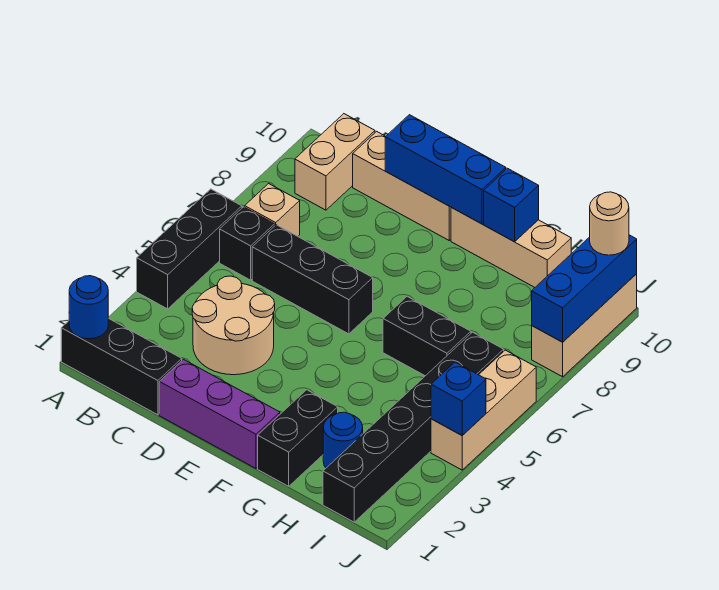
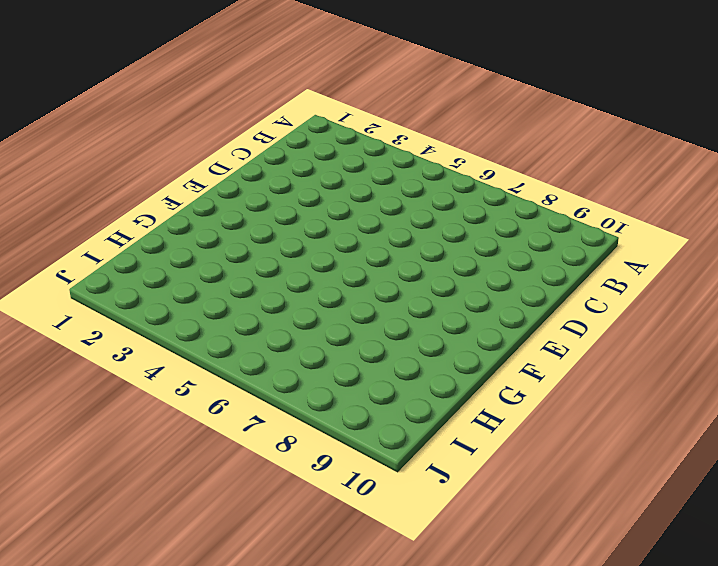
none -> black 1x3 brick [61,318,182,415]
none -> black 1x3 brick [137,189,242,309]
none -> black 1x1 brick [220,207,275,280]

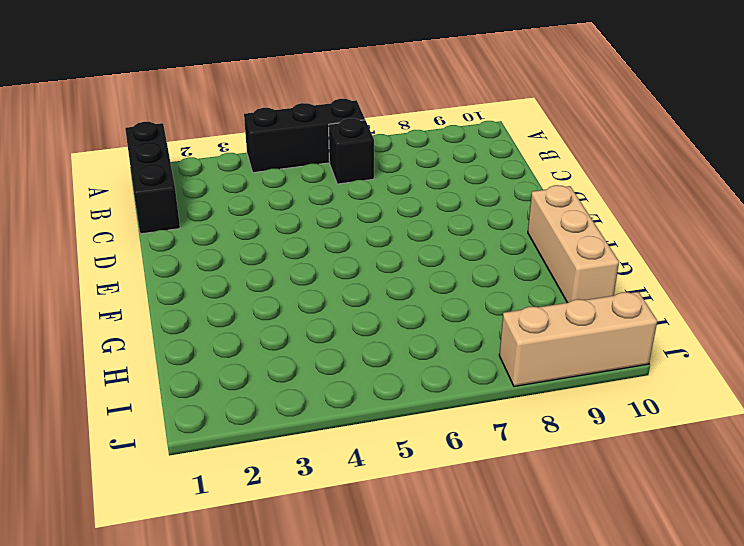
none -> tan 1x1 brick [245,184,300,236]
none -> tan 1x2 brick [295,114,375,210]
none -> tan 2x2 round brick [192,276,275,375]

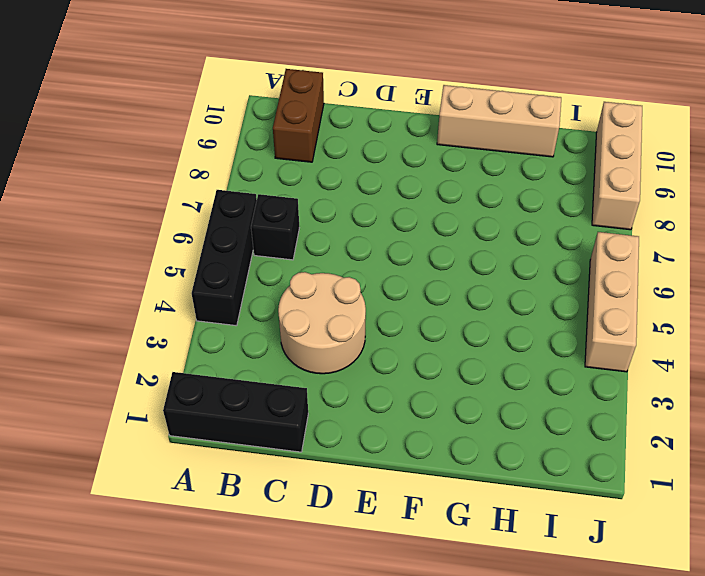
brown 1x2 brick [273,69,324,162] -> tan 1x2 brick [295,114,375,210]
none -> tan 1x1 brick [245,184,300,236]
none -> black 1x3 brick [252,225,373,334]
none -> tan 1x3 brick [353,131,451,240]

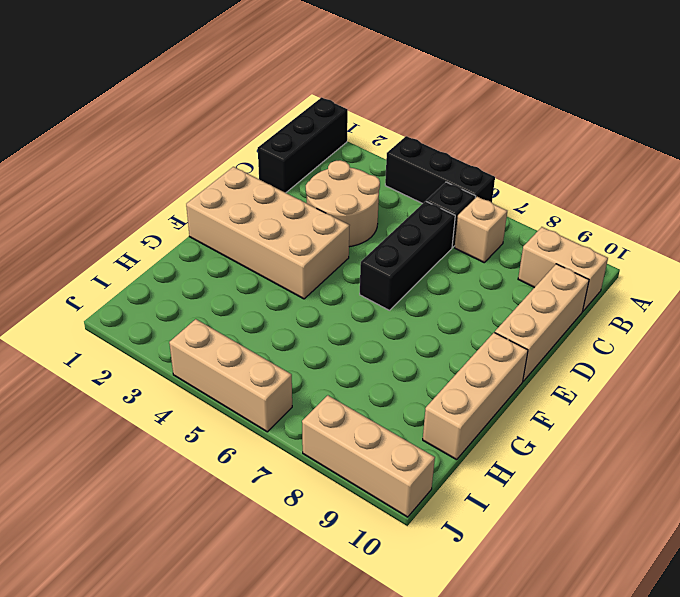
tan 2x4 brick [186,167,350,299] -> purple 1x3 brick [159,359,280,468]
none -> black 1x2 brick [258,390,338,486]
none -> black 1x2 brick [383,297,471,376]
none -> blue 1x1 round brick [323,412,363,468]

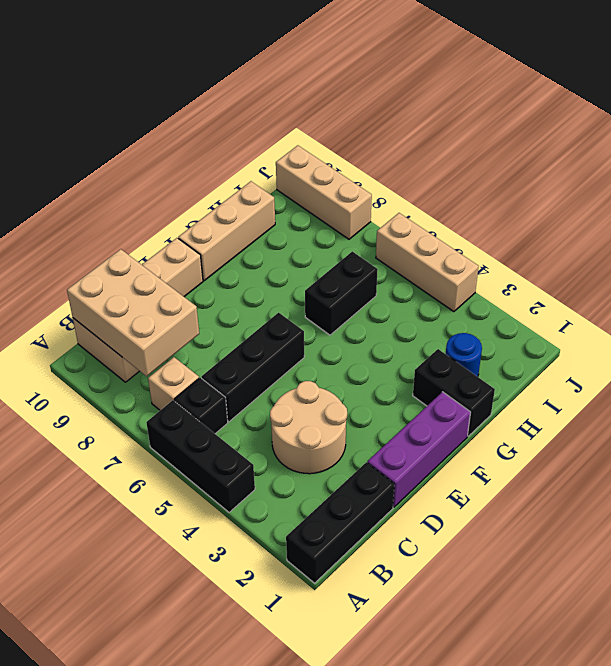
tan 2x3 brick [67,249,199,376] -> none
none -> black 1x6 brick [323,332,504,522]
none -> blue 1x1 round brick [69,276,108,339]
none -> blue 1x3 brick [385,115,506,224]

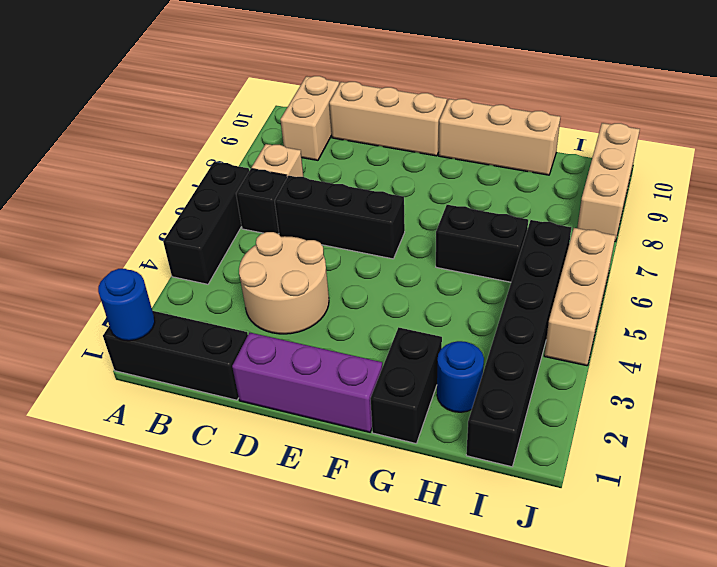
none -> blue 1x3 brick [385,115,506,224]
none -> blue 1x1 brick [484,168,539,242]
none -> blue 1x1 brick [431,362,486,435]

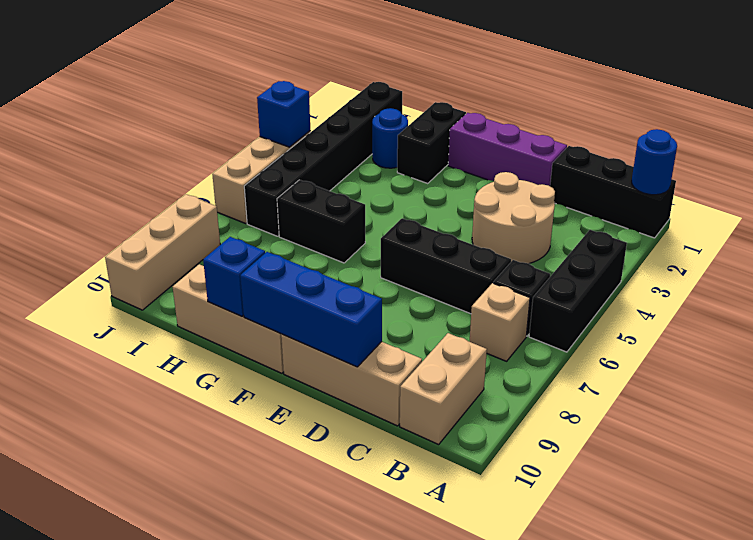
none -> blue 1x3 brick [532,235,637,342]
none -> tan 1x1 round brick [590,192,629,255]

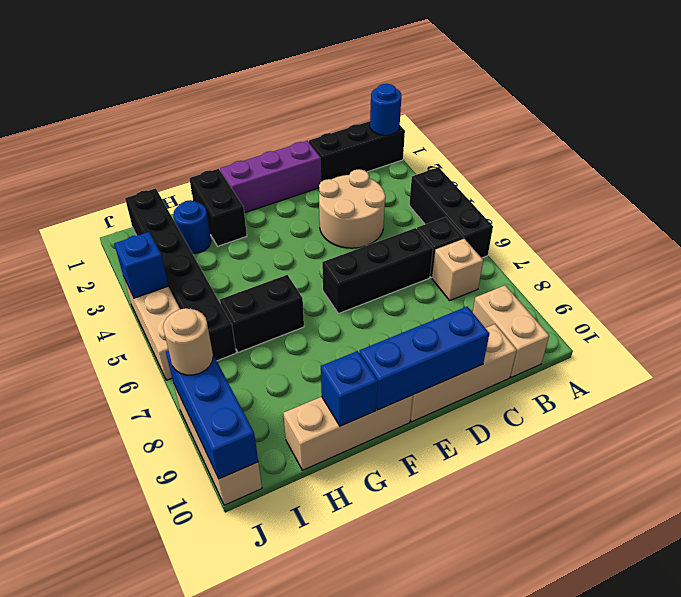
tan 1x1 round brick [163,308,213,375] -> tan 1x1 round brick moved to [590,192,629,255]

